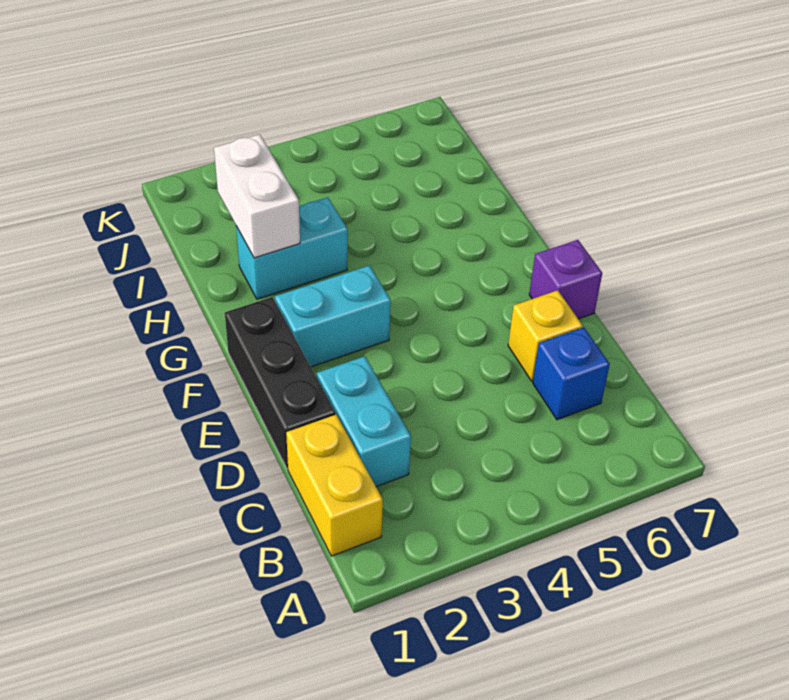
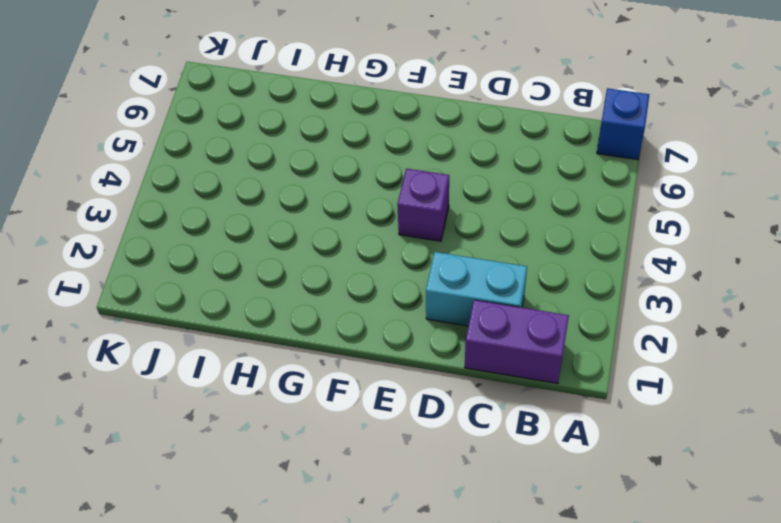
blue 1x1 brick [597,88,649,160] -> blue 1x1 brick moved to [533,327,610,420]
purple 1x2 brick [465,300,569,384] -> yellow 1x2 brick [286,415,383,556]
purple 1x1 brick [397,169,449,241] -> purple 1x1 brick moved to [529,240,602,319]
none -> black 1x3 brick [225,297,335,469]
none -> yellow 1x1 brick [508,290,583,381]

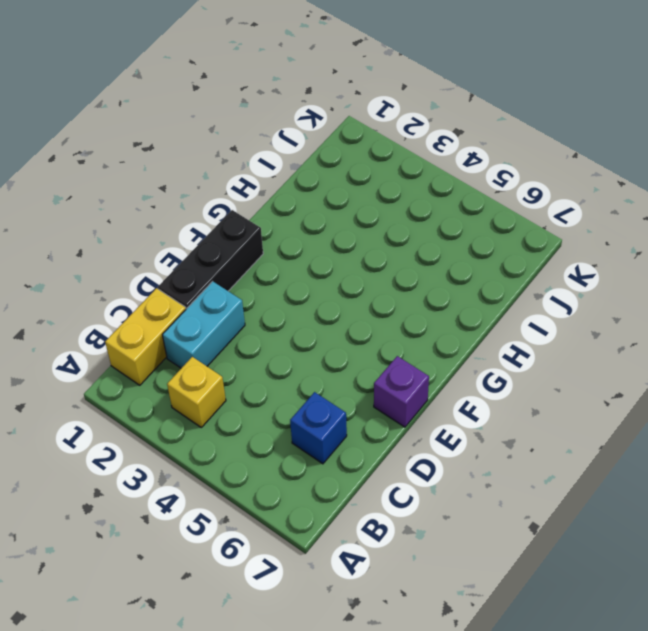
yellow 1x1 brick [167,357,226,427] -> yellow 1x1 brick moved to [508,290,583,381]
none -> cyan 1x2 brick [275,266,391,367]
none -> cyan 1x2 brick [236,197,348,299]

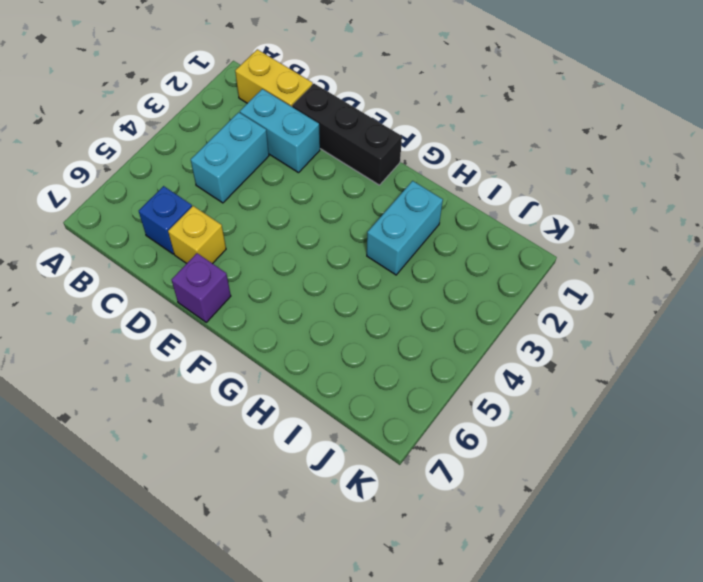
cyan 1x2 brick [191,112,269,203] -> cyan 1x2 brick moved to [275,266,391,367]
none -> white 1x2 brick [214,134,300,258]

